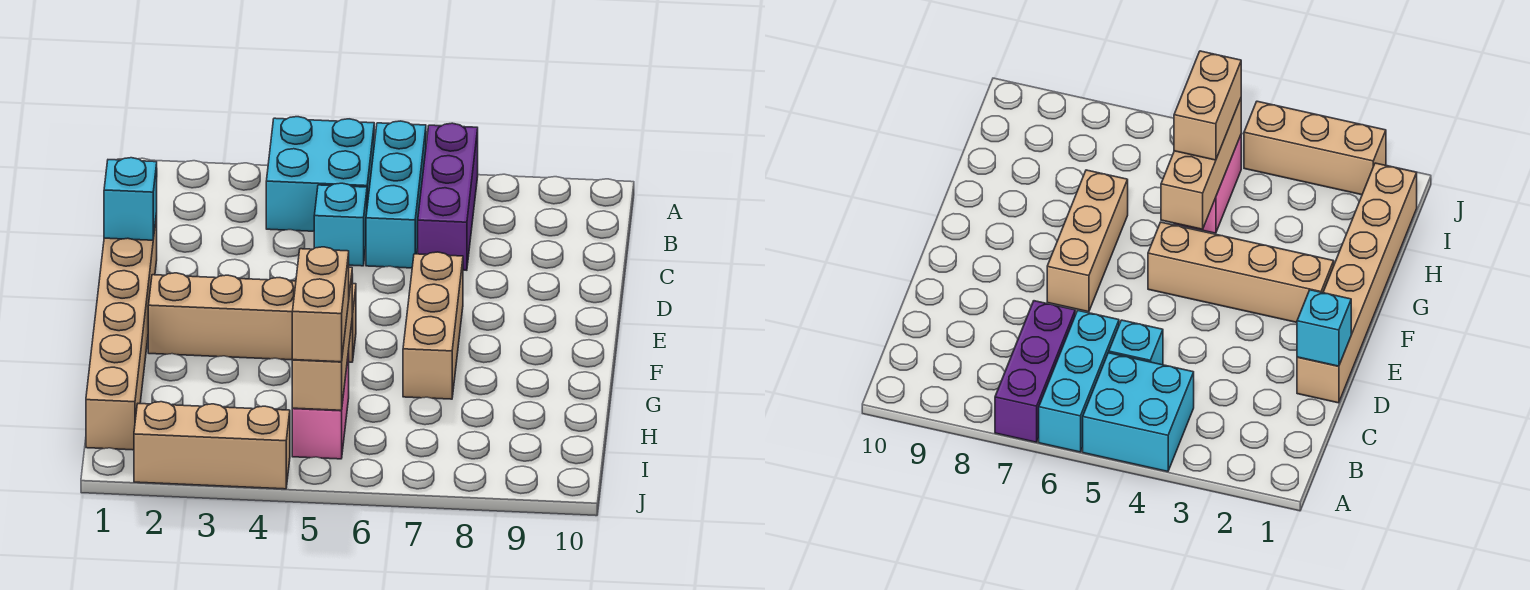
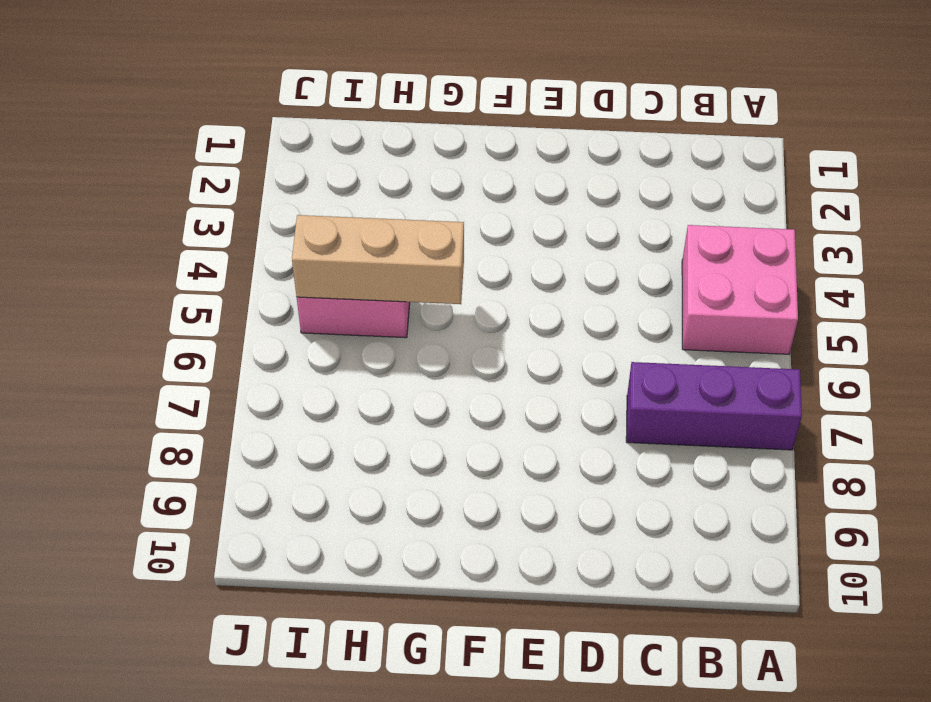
pink 2x2 brick [682,225,798,354] -> cyan 2x2 brick [266,117,374,231]
none -> cyan 1x3 brick [366,121,426,268]
none -> cyan 1x1 brick [314,183,367,266]
none -> tan 1x6 brick [86,213,157,450]

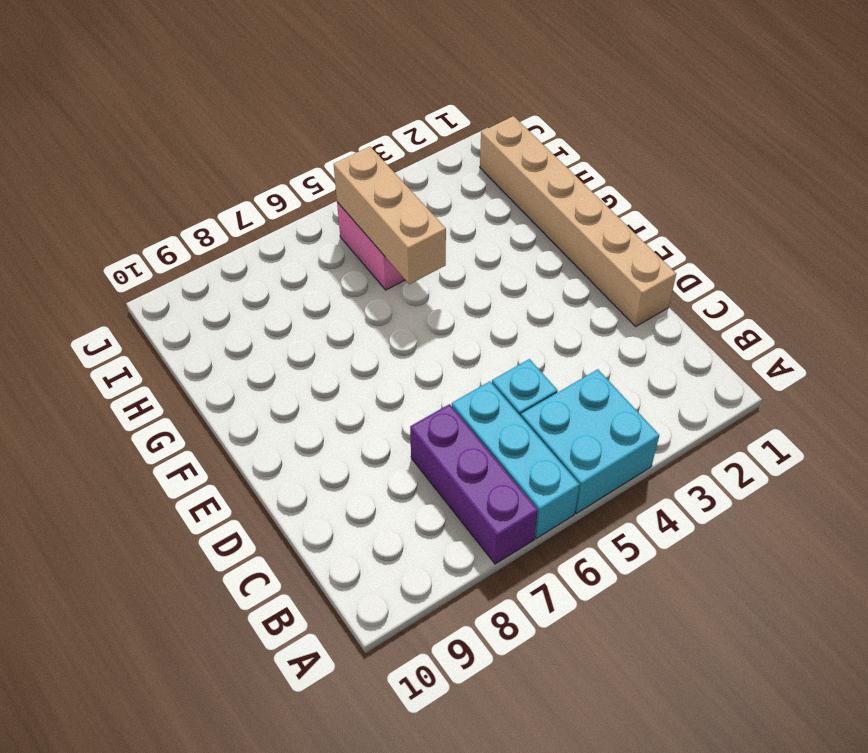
none -> tan 1x3 brick [403,252,463,399]
none -> tan 1x4 brick [148,273,356,362]
none -> tan 1x3 brick [134,402,290,489]

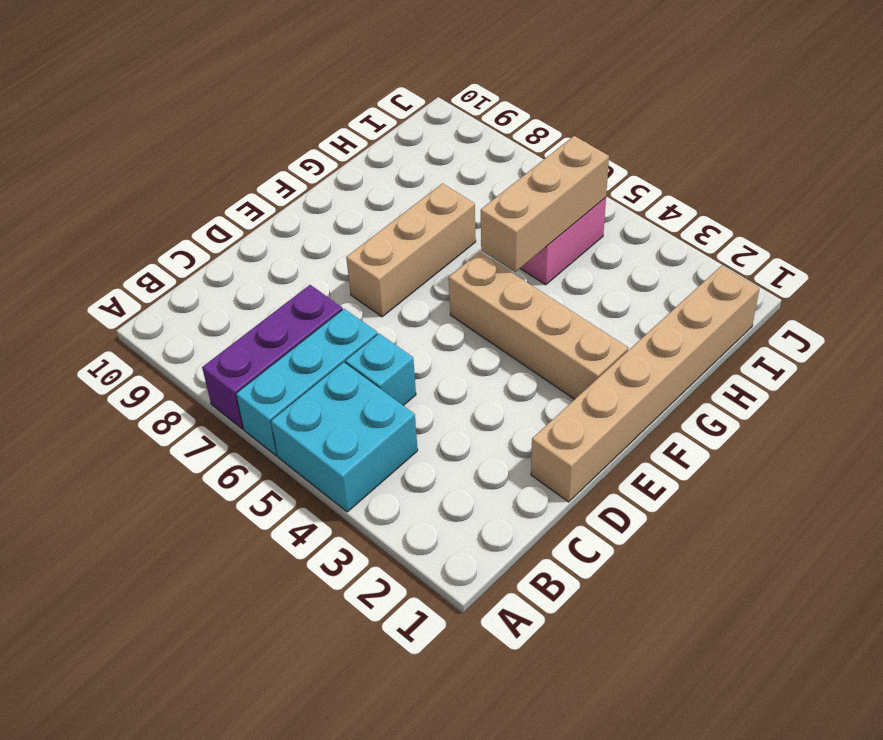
none -> tan 1x3 brick [134,402,290,489]
none -> cyan 1x1 brick [104,158,157,240]
none -> tan 1x2 brick [292,247,349,362]

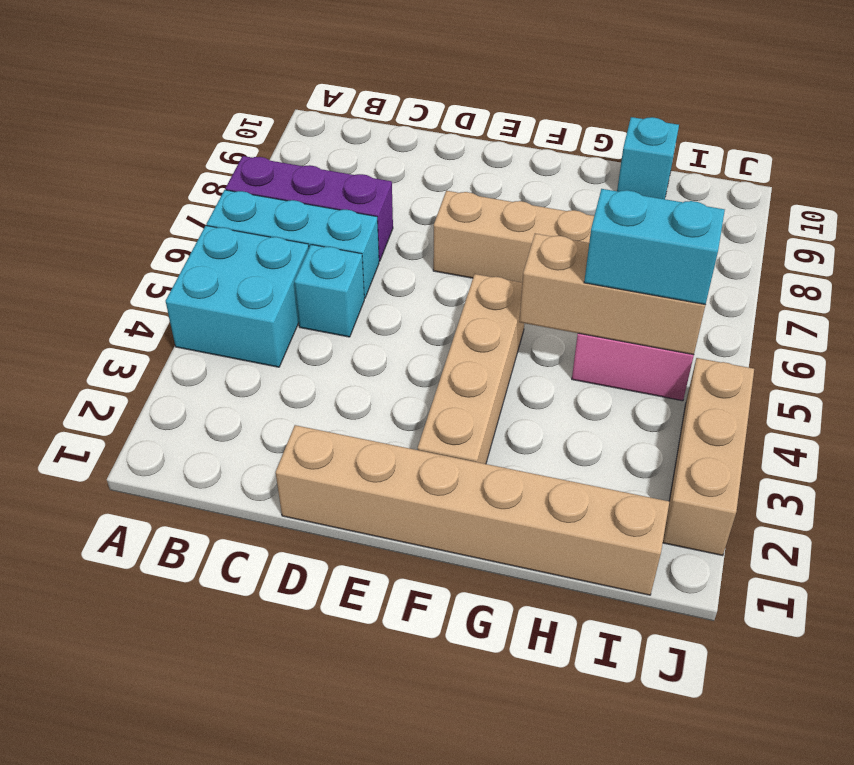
cyan 1x2 brick [584,189,725,305] -> tan 1x2 brick [292,247,349,362]
cyan 1x1 brick [617,117,679,199] -> cyan 1x1 brick moved to [104,158,157,240]

